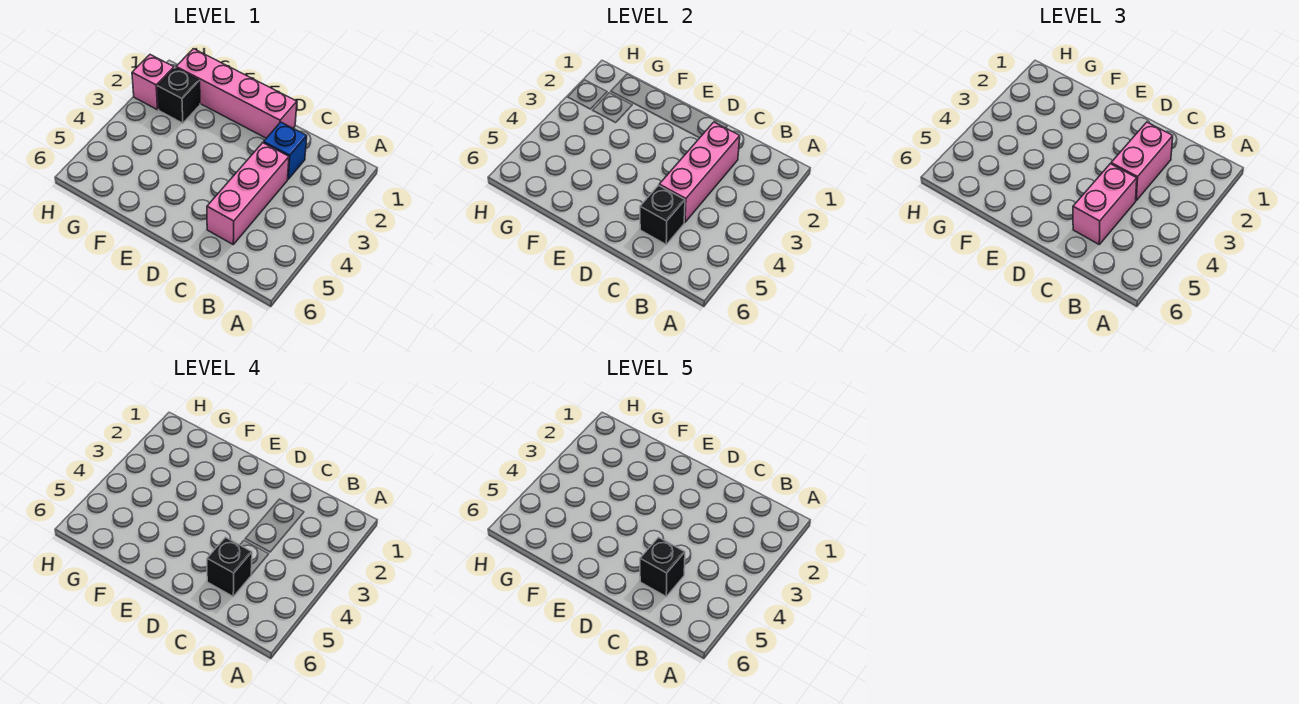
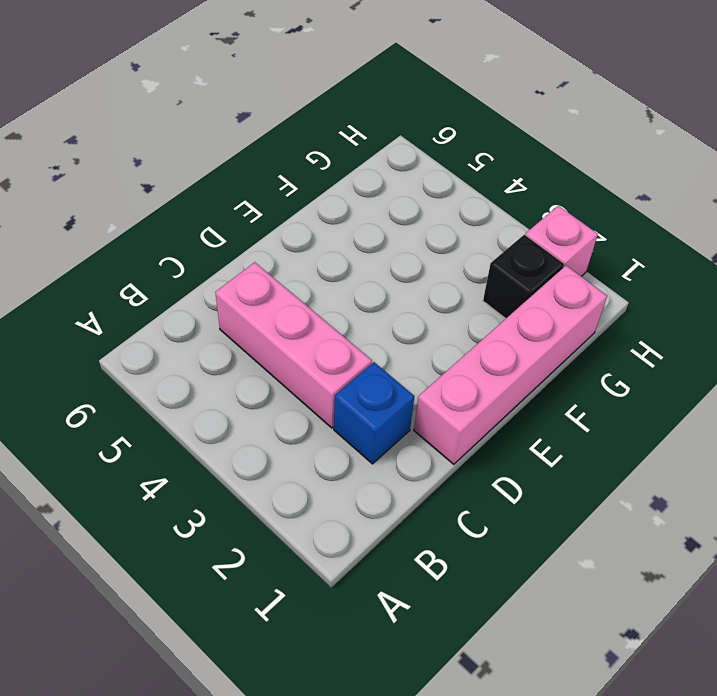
none -> pink 1x3 brick [659,122,740,222]
none -> black 1x1 brick [640,185,685,244]

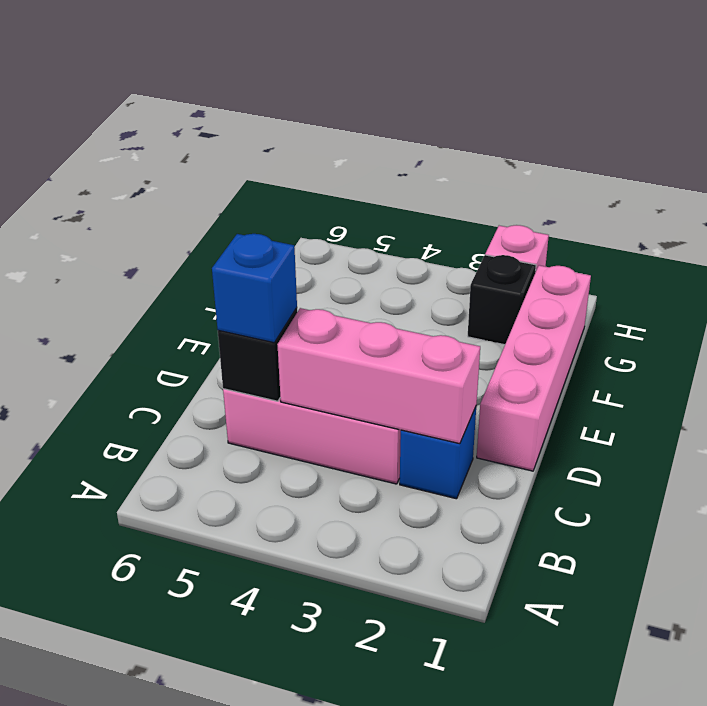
blue 1x1 brick [212,234,297,343] -> pink 1x2 brick [1073,164,1137,244]
none -> pink 1x2 brick [1111,122,1173,200]
none -> black 1x1 brick [207,537,252,596]

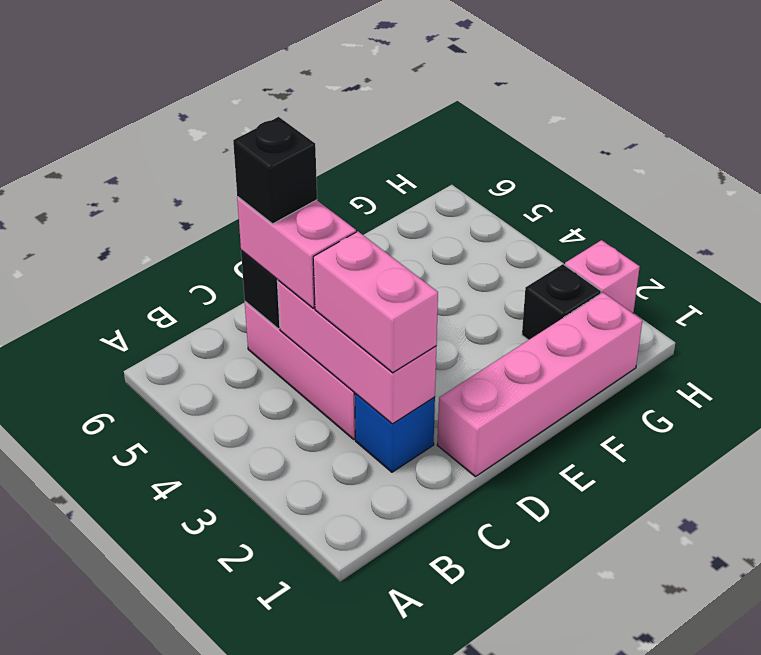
none -> black 1x1 brick [640,537,685,596]

